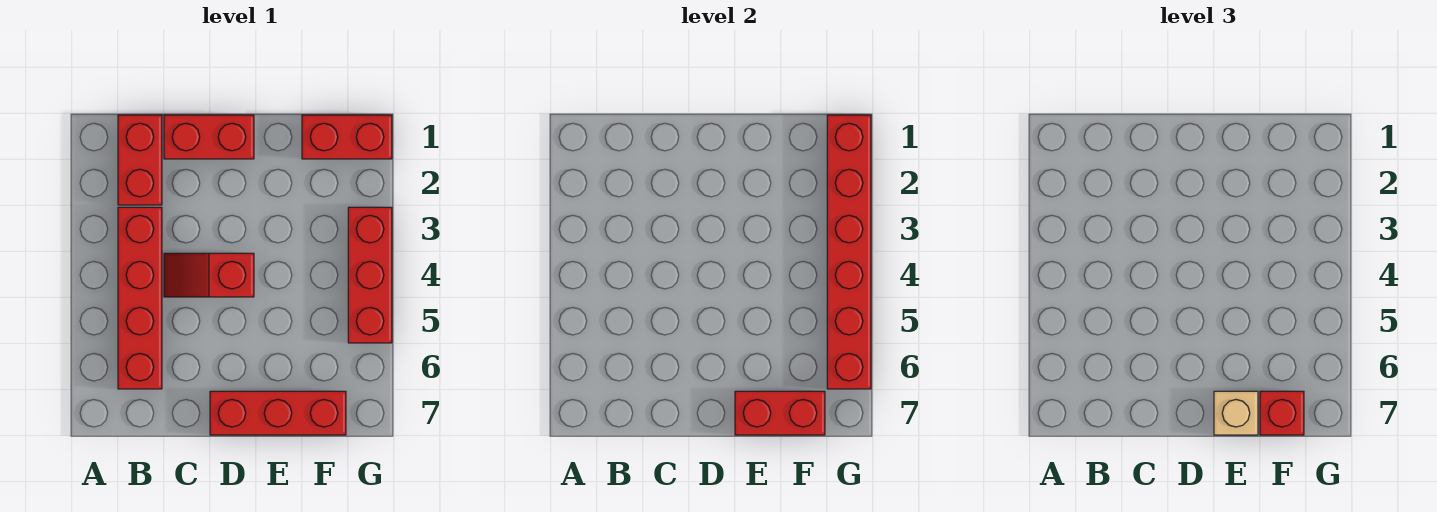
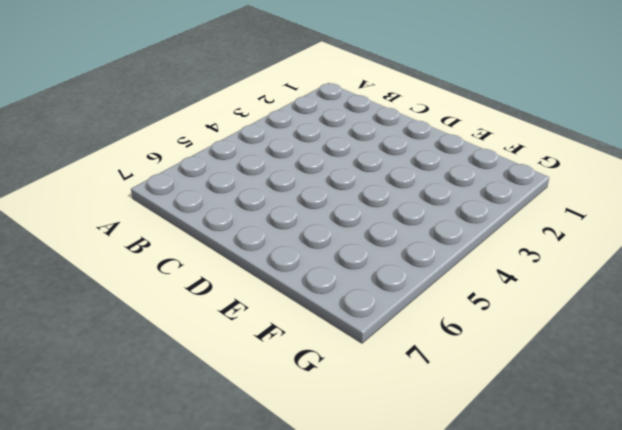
none -> red 1x2 brick [118,115,162,205]
none -> red 1x4 brick [118,207,162,389]

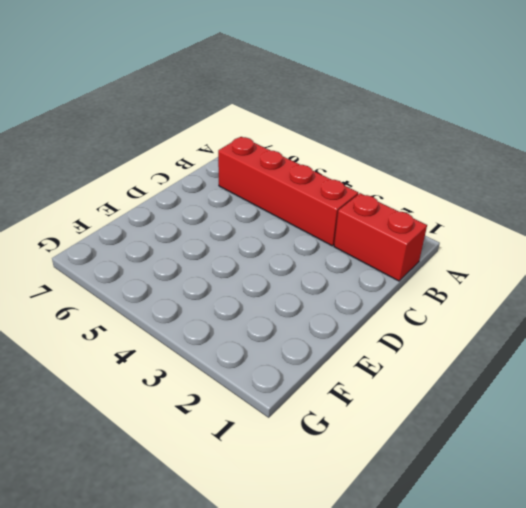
none -> red 1x2 brick [164,115,254,159]
none -> red 1x2 slope [164,253,254,297]

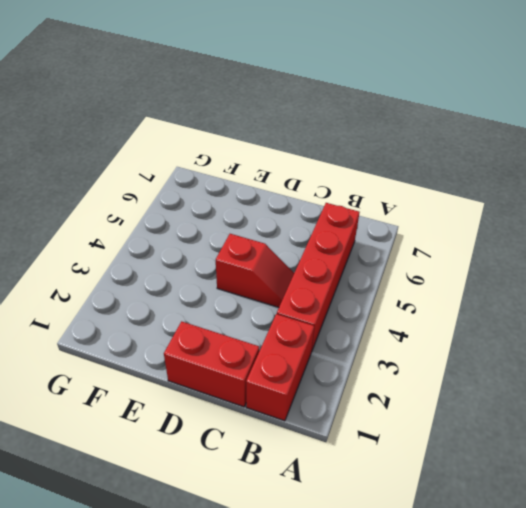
none -> red 1x3 brick [210,391,346,435]
none -> red 1x2 brick [302,115,392,159]

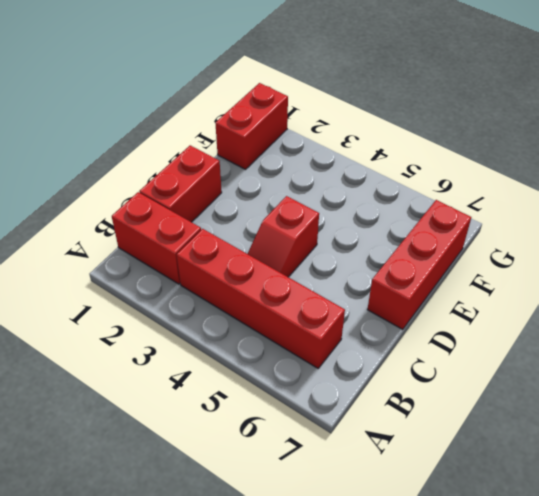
none -> red 1x3 brick [348,207,392,343]
none -> red 1x2 brick [735,391,825,435]

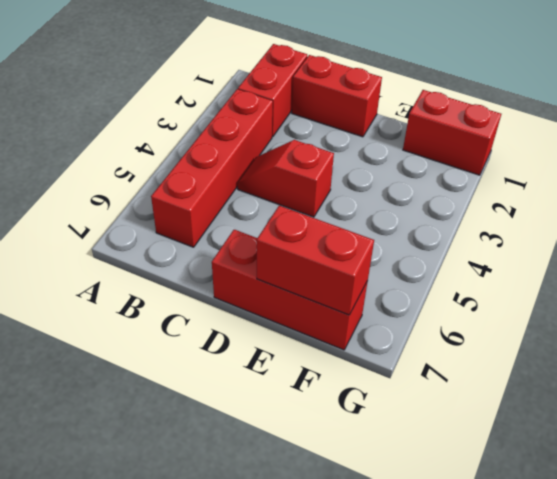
none -> red 1x3 brick [348,207,392,343]
none -> red 1x6 brick [827,115,871,389]

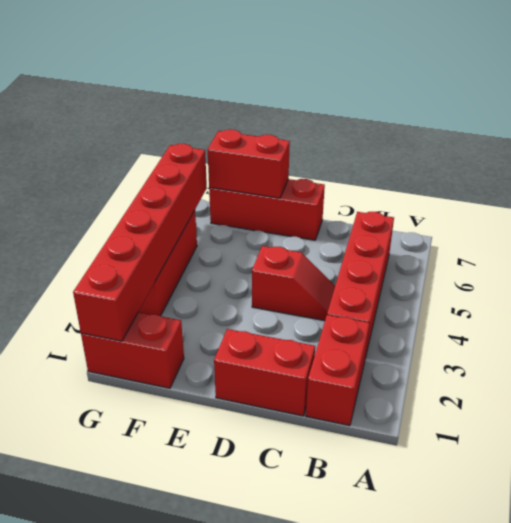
none -> tan 1x1 brick [1214,391,1258,435]
none -> red 1x1 brick [1260,391,1304,435]

